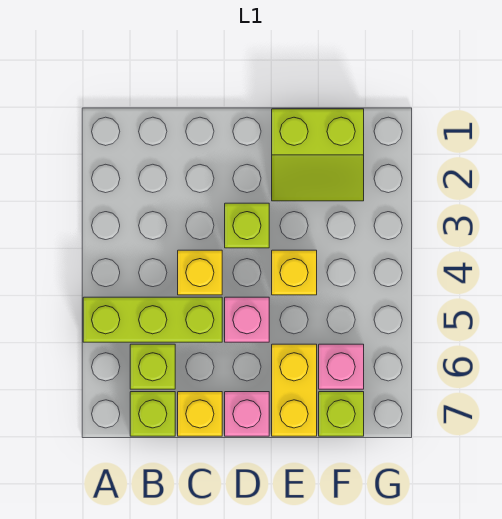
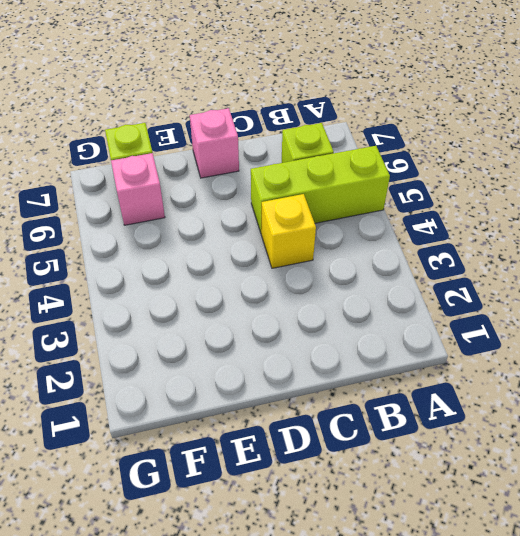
none -> lime 1x1 brick [130,392,175,436]
none -> yellow 1x1 brick [178,392,222,436]
none -> lime 1x1 brick [225,203,269,248]

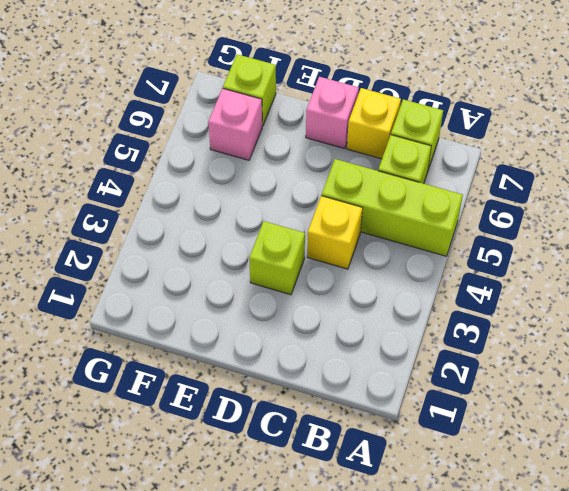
none -> pink 1x1 brick [225,297,269,342]
none -> lime 2x2 slope [272,109,364,201]
none -> yellow 1x1 brick [272,250,317,295]

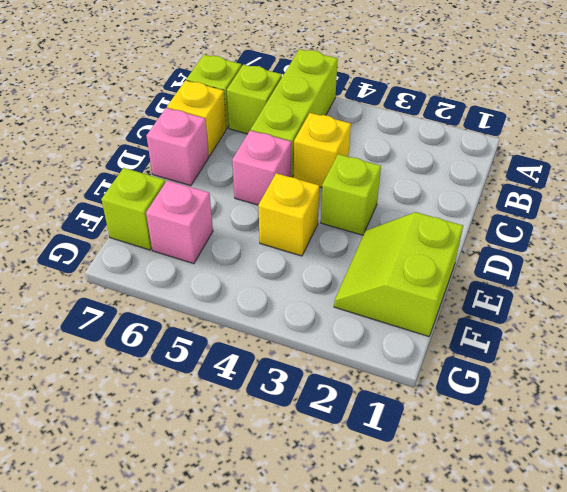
none -> yellow 1x2 brick [272,344,317,436]

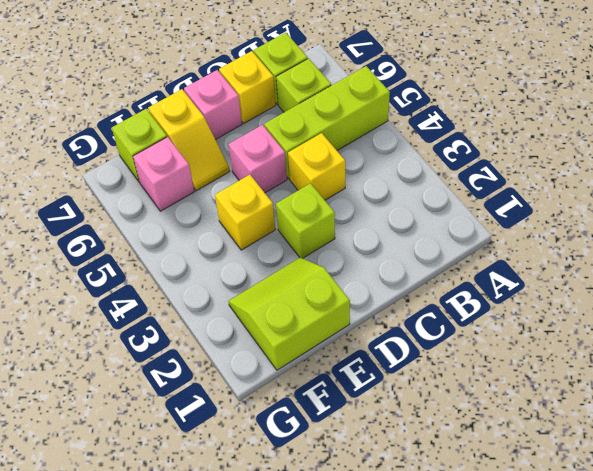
yellow 1x2 slope [148,89,230,191] -> yellow 1x2 brick [272,344,317,436]

